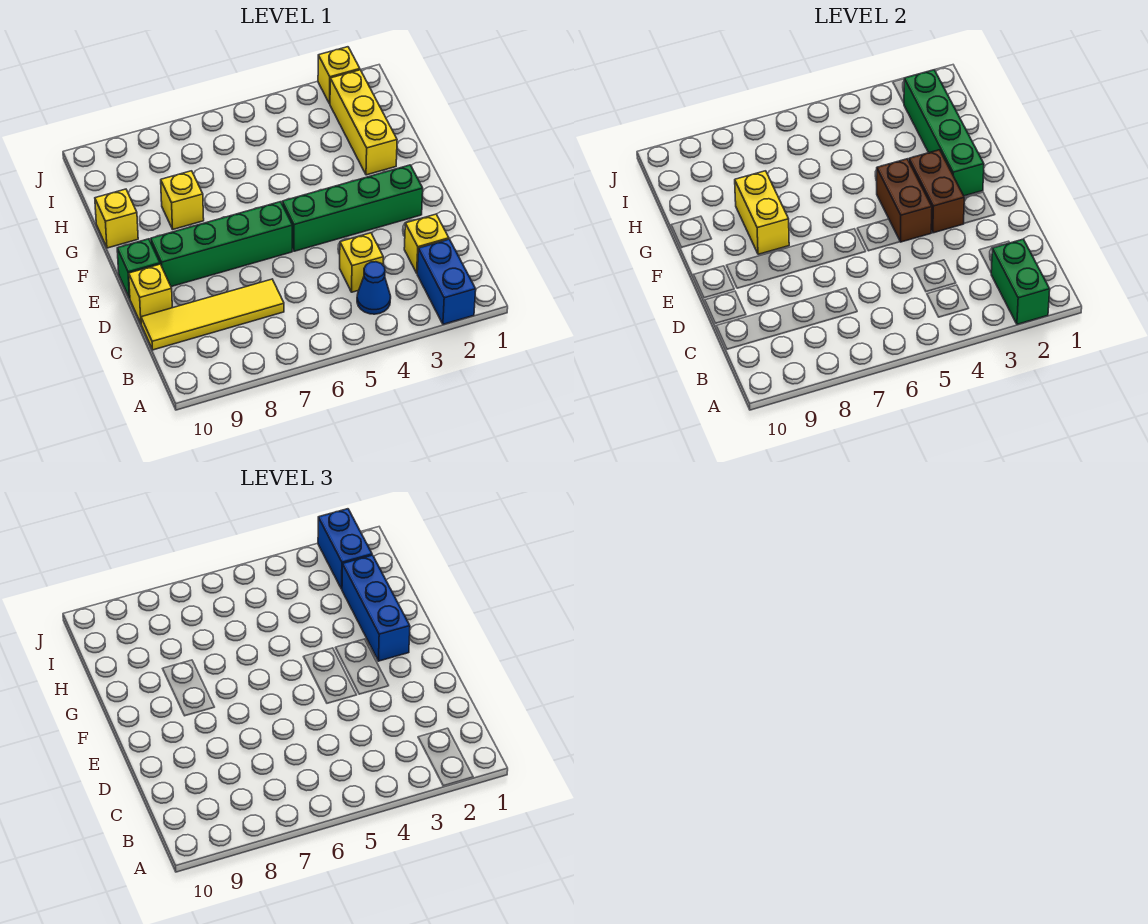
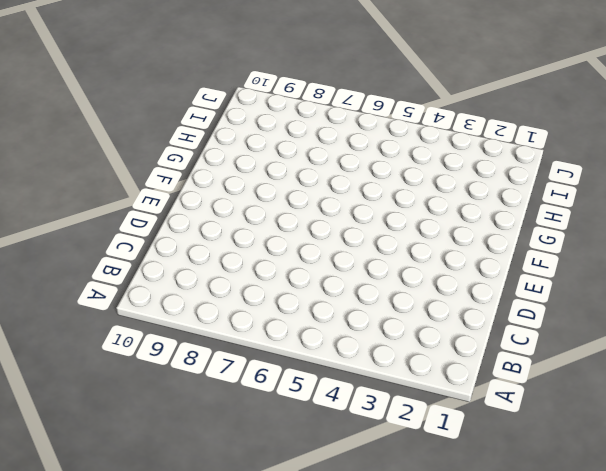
none -> blue 1x2 brick [417,239,476,324]
none -> blue 1x1 cone [357,262,391,314]
none -> yellow 1x1 brick [404,214,449,273]

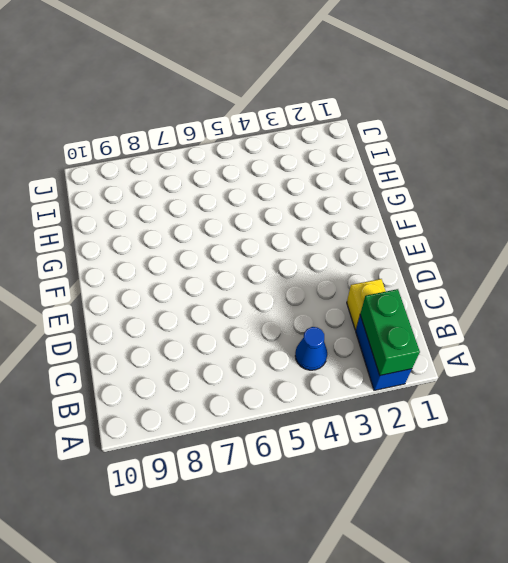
none -> yellow 1x1 brick [340,233,383,292]
none -> yellow 1x4 tile [141,279,284,350]
none -> yellow 1x1 brick [129,264,172,323]

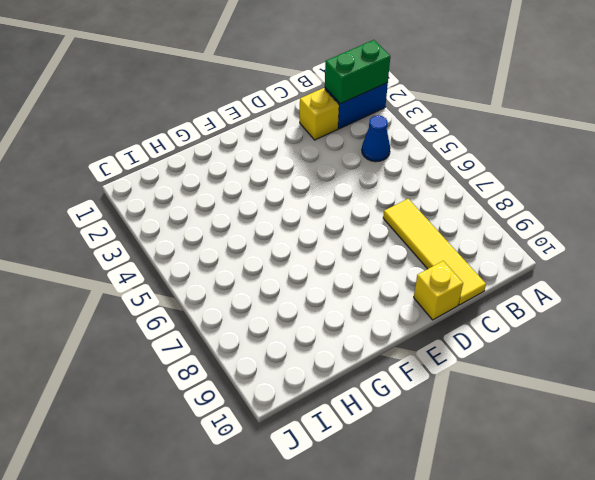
none -> yellow 1x1 brick [340,233,383,292]
none -> green 1x4 brick [282,165,423,251]
none -> green 1x4 brick [151,202,292,287]

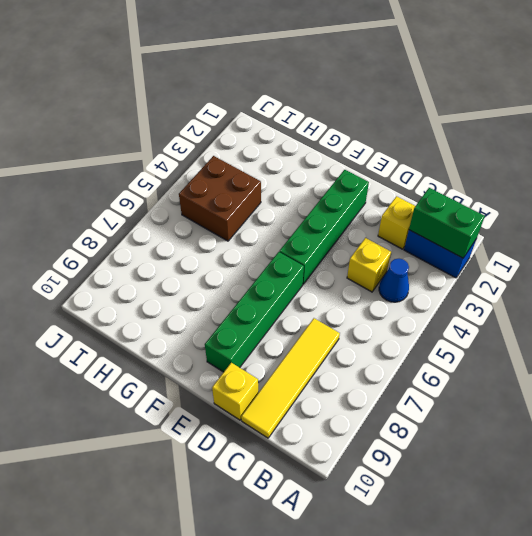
brown 2x2 brick [179,156,261,241] -> none
none -> green 1x1 brick [117,239,160,298]
none -> yellow 1x3 brick [330,70,397,175]
none -> yellow 1x1 brick [161,171,204,229]

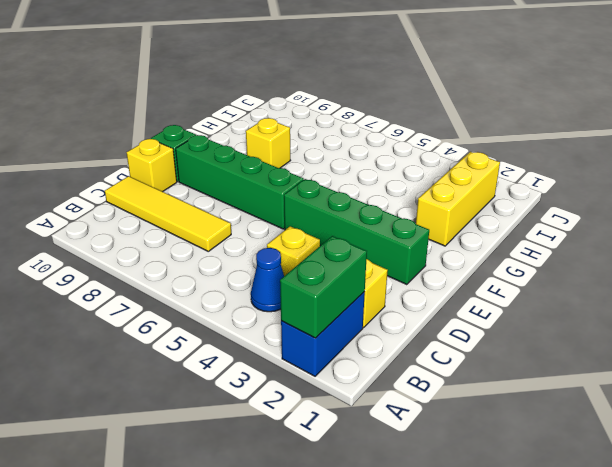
none -> yellow 1x1 brick [95,189,138,248]
none -> yellow 1x1 brick [318,47,360,104]
none -> brown 1x2 brick [909,150,964,233]

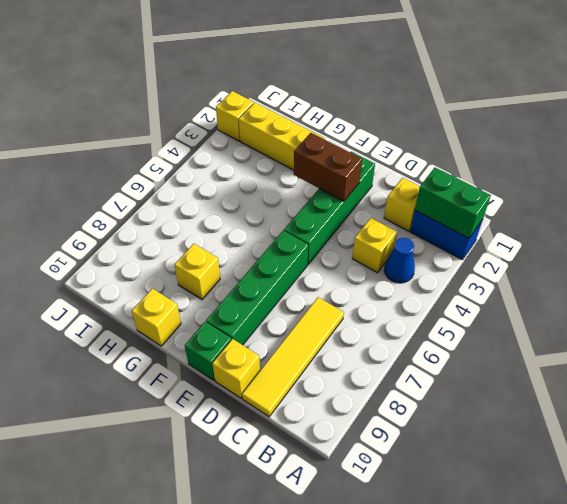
none -> brown 1x2 brick [877,159,932,242]
none -> green 1x4 brick [904,70,984,196]
none -> yellow 1x2 brick [735,171,789,254]

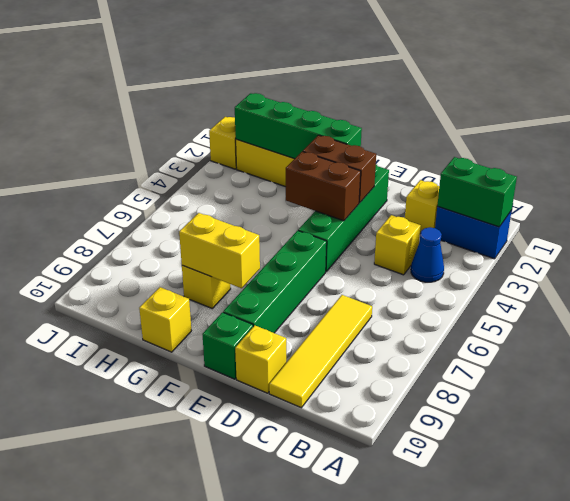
none -> blue 1x3 brick [342,555,410,661]
none -> blue 1x2 brick [318,509,372,589]

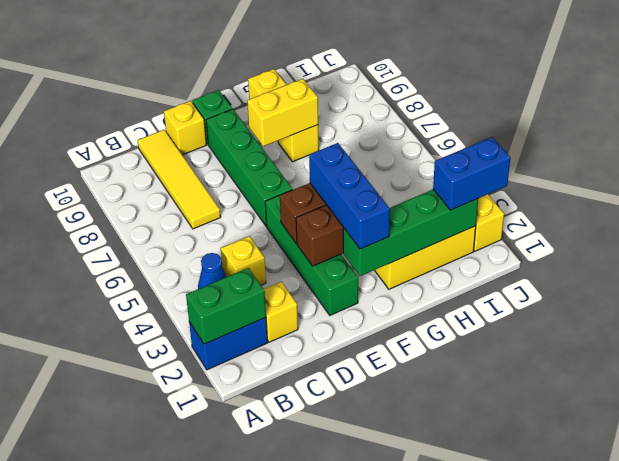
blue 1x3 brick [309,143,390,249] -> blue 1x3 brick turned to [342,555,410,661]

